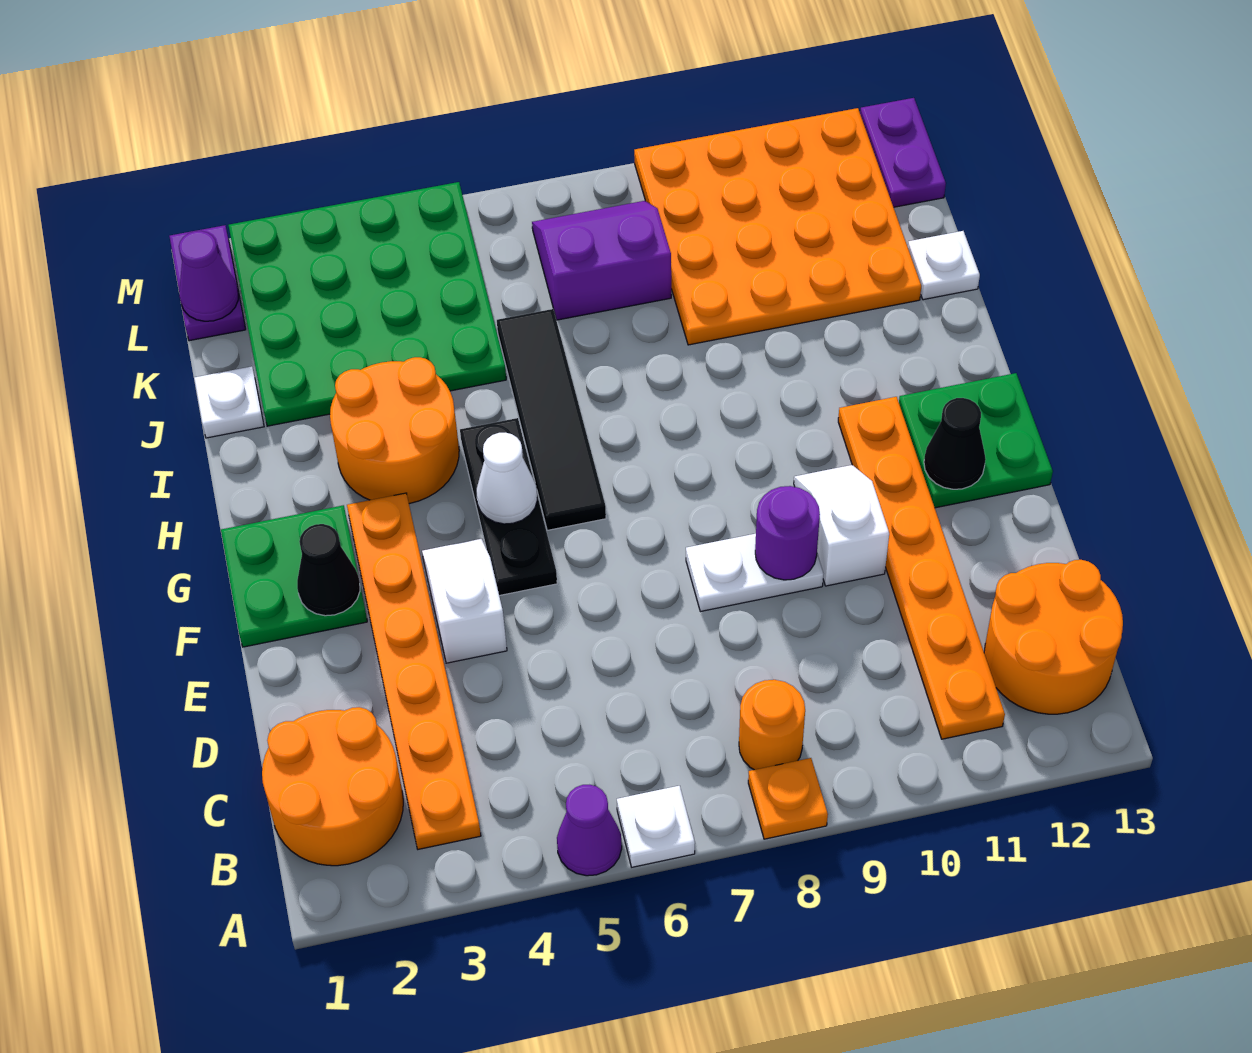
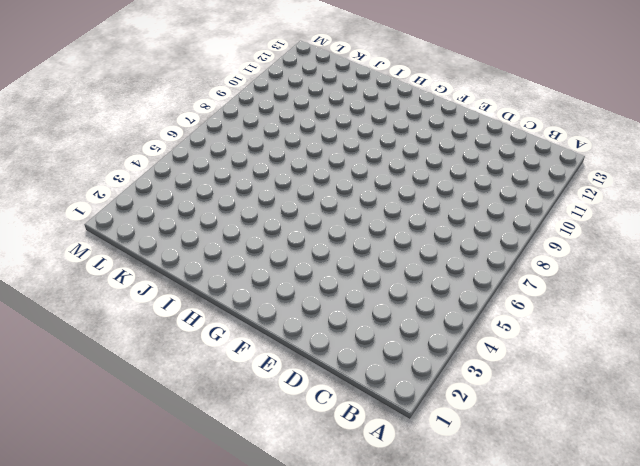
none -> purple 1x1 cone [557,785,622,876]
none -> white 1x1 plate [617,786,695,867]
none -> orange 1x1 plate [748,758,828,839]

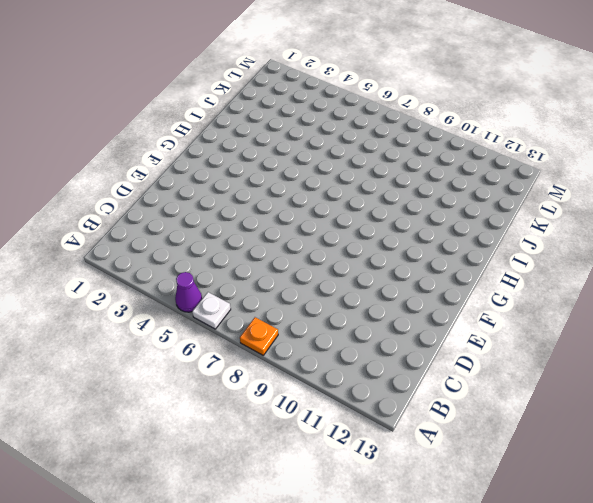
none -> orange 2x2 round brick [262,707,403,866]
none -> orange 1x6 plate [347,493,481,849]
none -> orange 1x1 round brick [739,680,805,770]

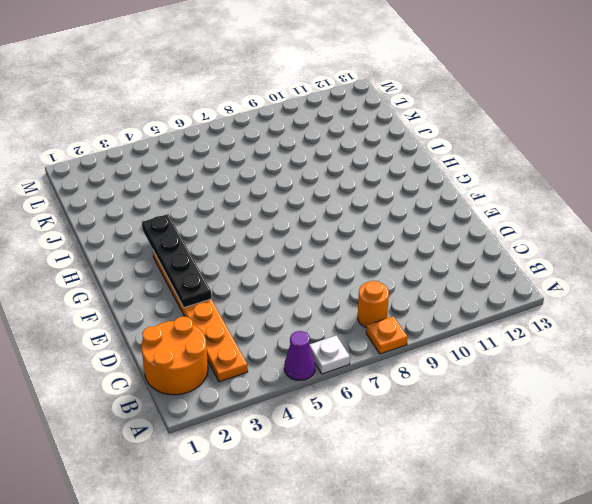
black 1x4 plate [142,214,211,307] -> none
none -> orange 1x6 plate [838,397,1005,739]
none -> orange 2x2 round brick [984,560,1123,714]
none -> white 1x2 slope [422,539,507,663]

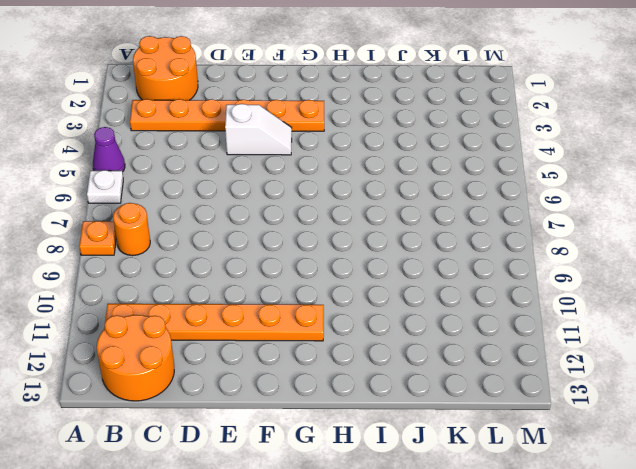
none -> white 1x2 plate [686,534,823,612]
none -> white 1x2 slope [794,465,889,586]
none -> green 2x2 plate [221,505,367,647]

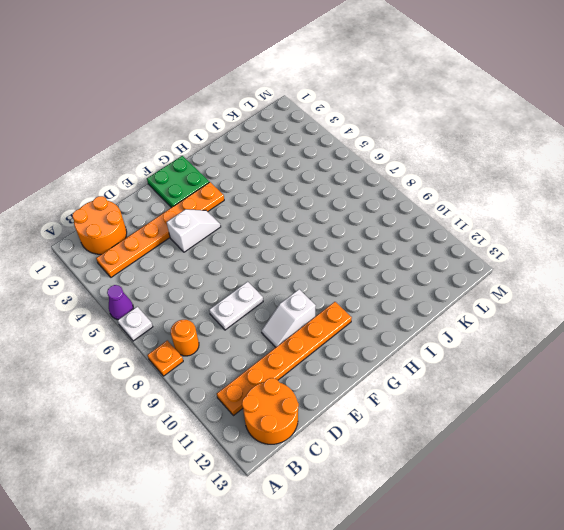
white 1x2 plate [209,282,263,330] -> white 1x2 plate turned to [686,534,823,612]
white 1x2 slope [262,289,316,347] -> white 1x2 slope turned to [794,465,889,586]
none -> black 1x3 plate [460,418,557,596]
none -> green 2x2 plate [899,373,1053,508]
none -> black 1x4 tile [497,309,606,530]

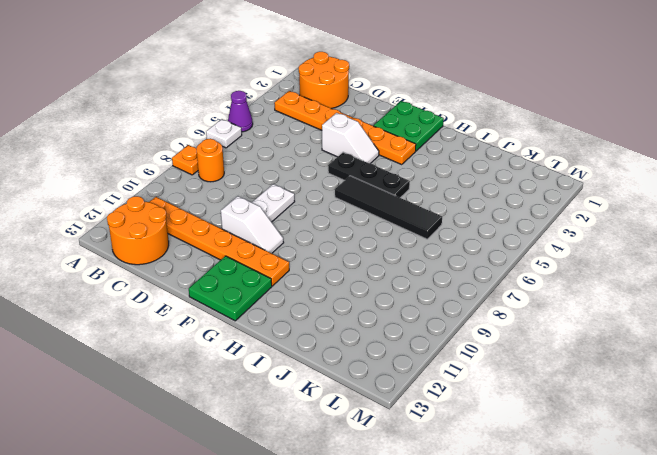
none -> orange 2x2 round brick [330,357,459,504]
none -> white 1x1 plate [194,366,264,438]
none -> green 4x4 plate [228,182,506,426]

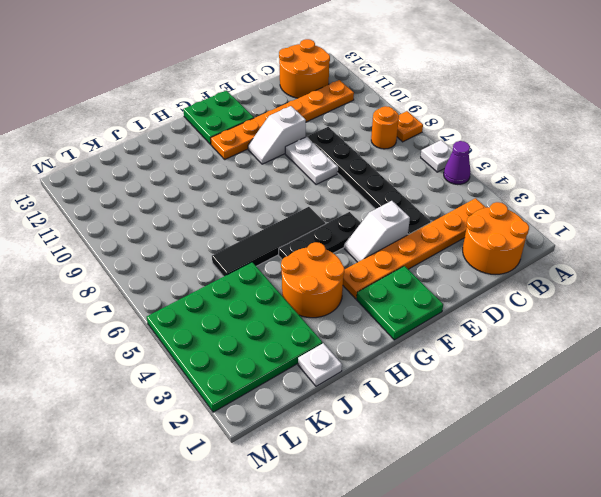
black 1x6 plate [308,127,431,235] -> none
none -> orange 4x4 plate [634,108,921,345]
none -> white 1x1 plate [908,231,980,300]
none -> purple 2x2 slope [532,201,671,320]

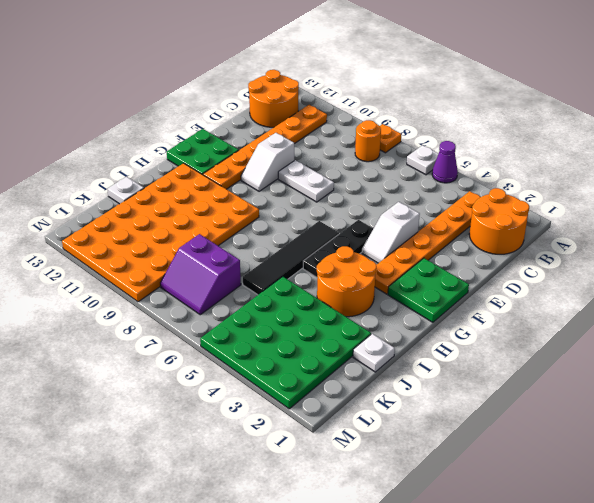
orange 4x6 plate [62,163,259,302] -> orange 4x4 plate [634,108,921,345]
none -> purple 1x2 plate [169,225,246,341]
none -> purple 1x2 plate [860,98,946,207]
none -> purple 1x1 round brick [755,486,820,580]

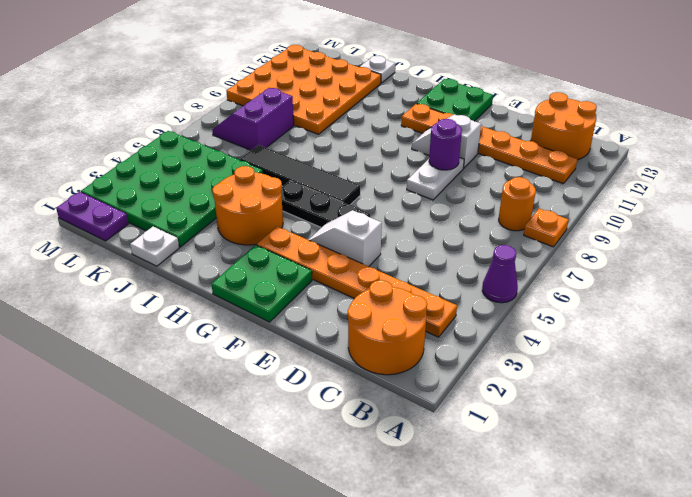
none -> white 1x1 plate [617,786,695,867]
none -> purple 1x2 plate [860,98,946,207]
none -> black 1x1 cone [297,524,360,616]

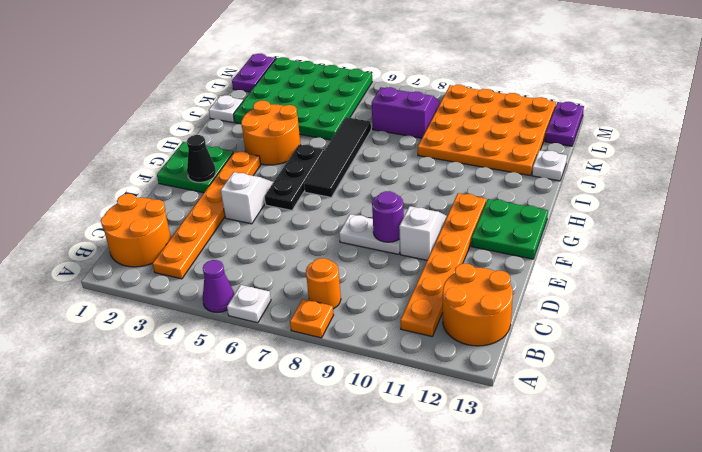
none -> black 1x1 cone [924,398,986,489]
none -> white 1x1 cone [476,433,537,524]
none -> purple 1x1 cone [179,231,238,321]

